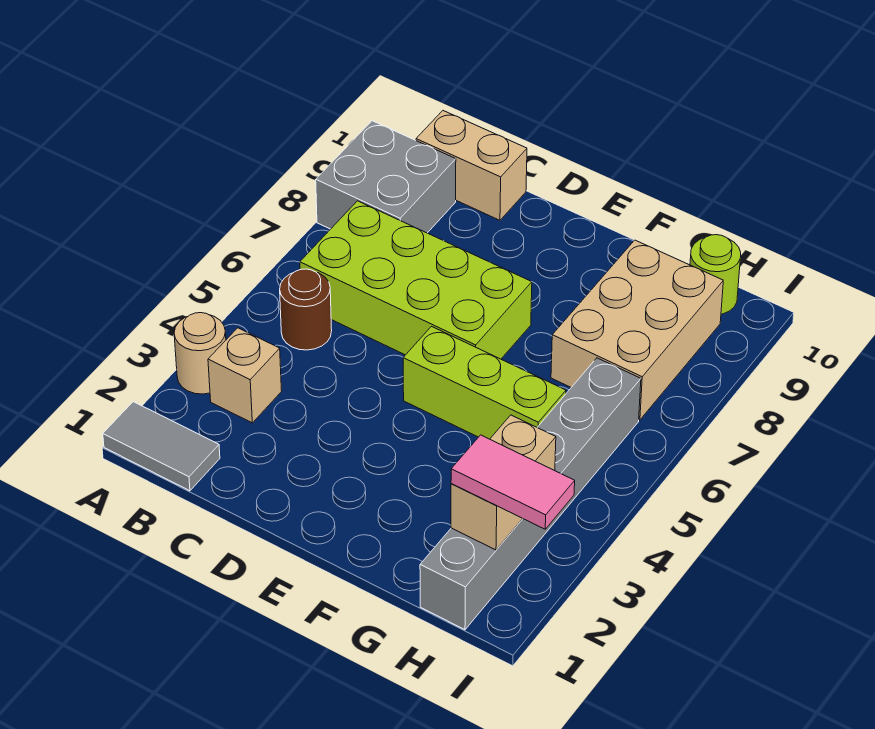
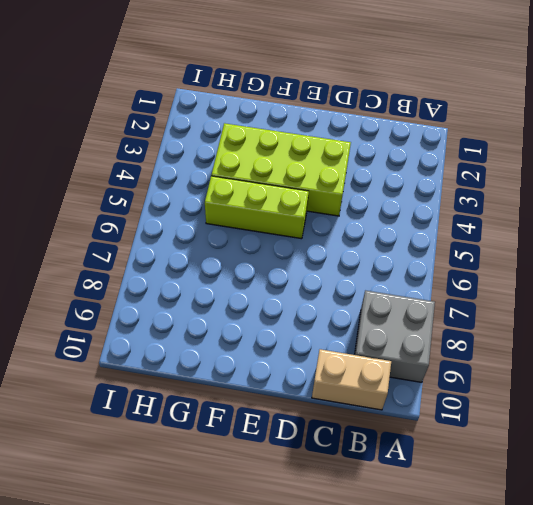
lime 2x4 brick [211,123,351,216] -> lime 2x4 brick moved to [300,201,532,359]
none -> grey 1x2 tile [103,402,220,491]
none -> tan 1x1 round brick [174,313,226,394]
none -> tan 1x1 brick [208,328,282,423]

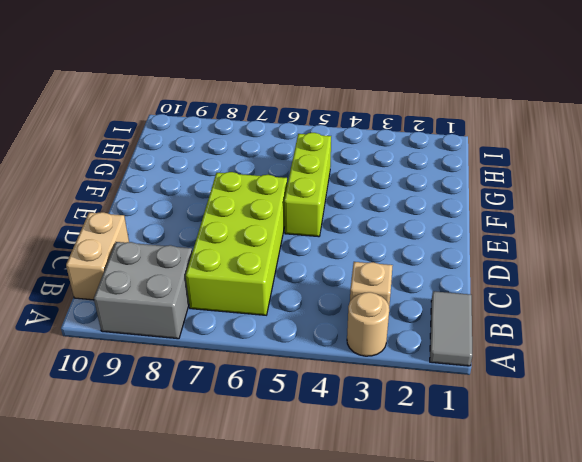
none -> brown 1x1 round brick [280,269,332,350]
none -> tan 2x3 brick [551,240,723,420]
none -> grey 1x6 brick [420,358,641,630]

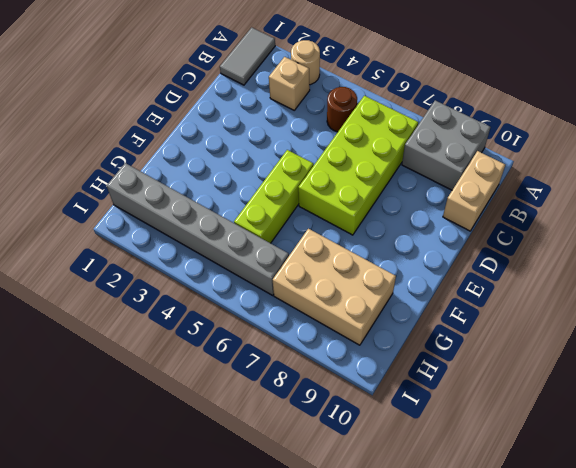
none -> lime 1x1 round brick [690,235,741,314]
none -> tan 1x2 brick [451,415,556,550]
none -> pink 1x2 tile [451,435,575,529]

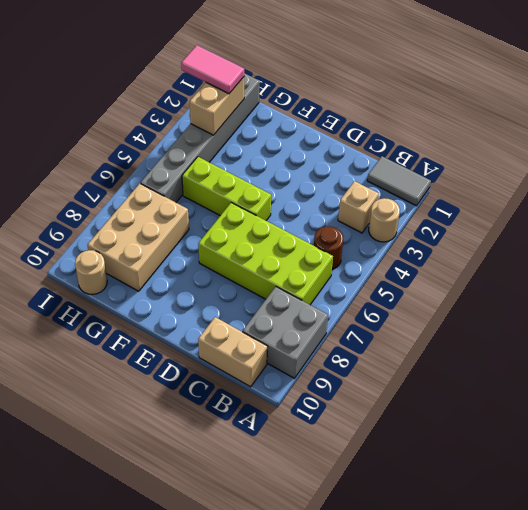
tan 1x1 round brick [75,250,107,295] -> lime 1x1 round brick [690,235,741,314]

